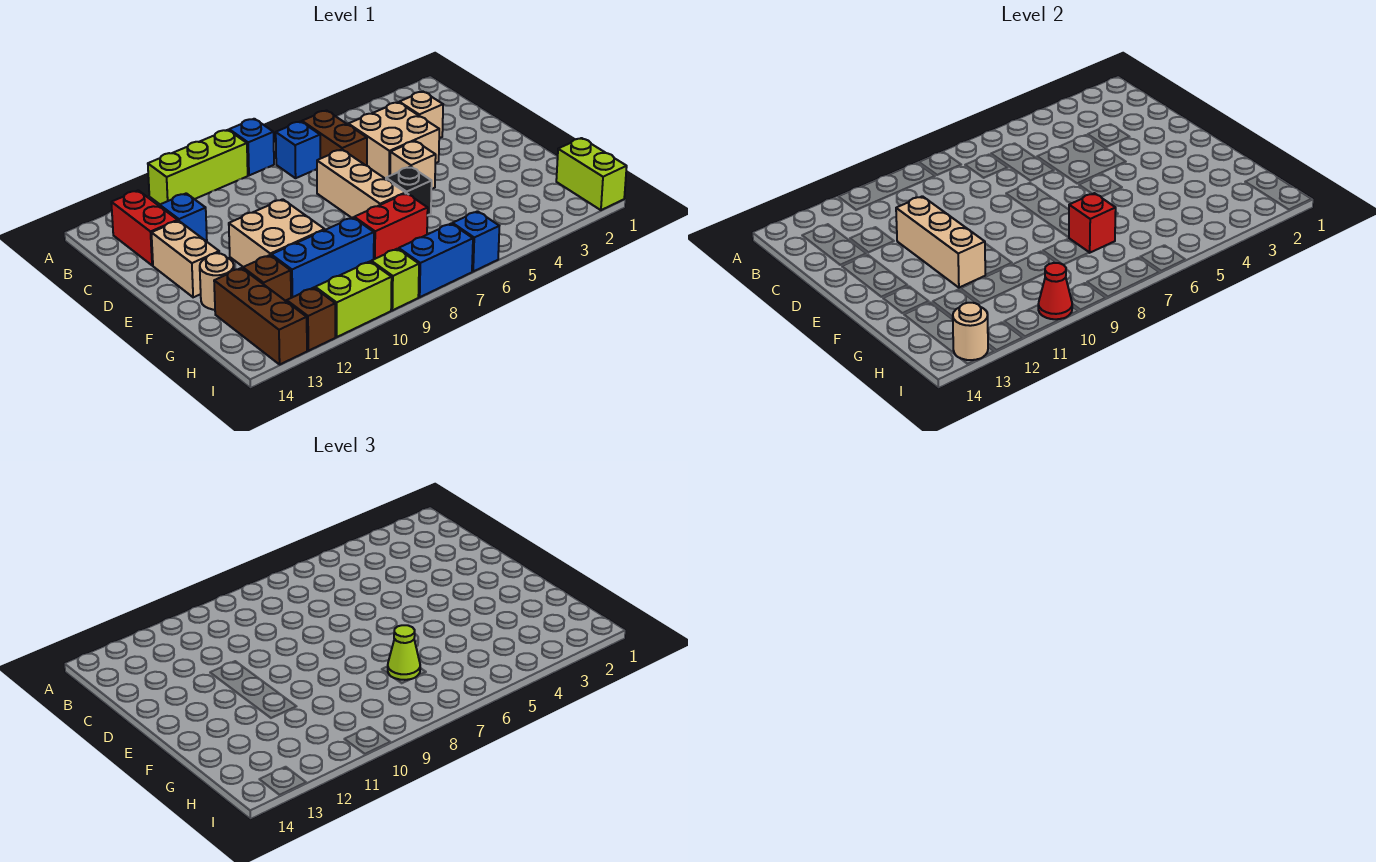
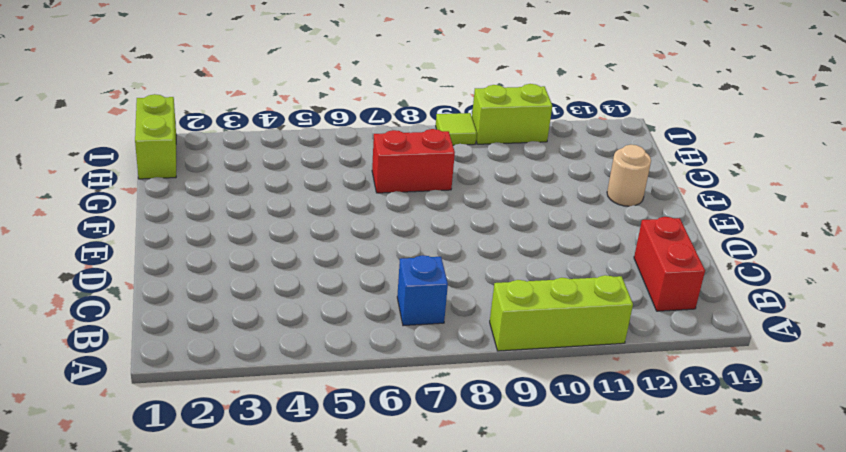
lime 1x1 tile [436,113,477,145] -> lime 1x1 brick [371,249,419,310]
none -> blue 1x1 brick [229,119,274,175]
none -> brown 1x2 brick [302,111,367,166]
none -> tan 1x1 brick [399,92,443,138]

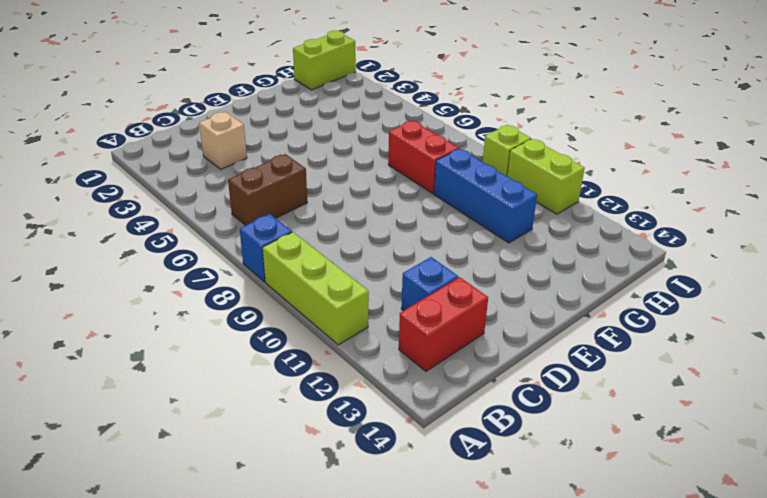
none -> blue 1x1 brick [276,121,320,178]
none -> tan 2x2 brick [348,102,439,179]
none -> tan 1x3 brick [317,150,405,218]

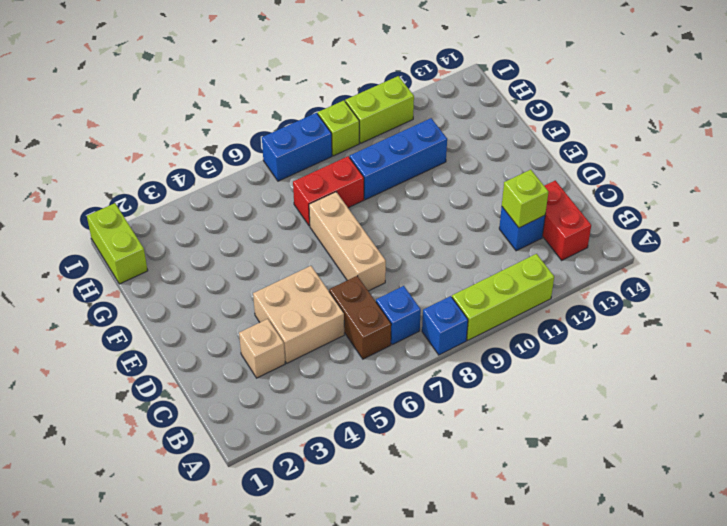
lime 1x1 brick [502,170,548,228] -> none
none -> tan 1x2 brick [152,221,219,297]
none -> tan 1x1 brick [390,141,436,189]
none -> tan 2x2 brick [229,199,325,267]

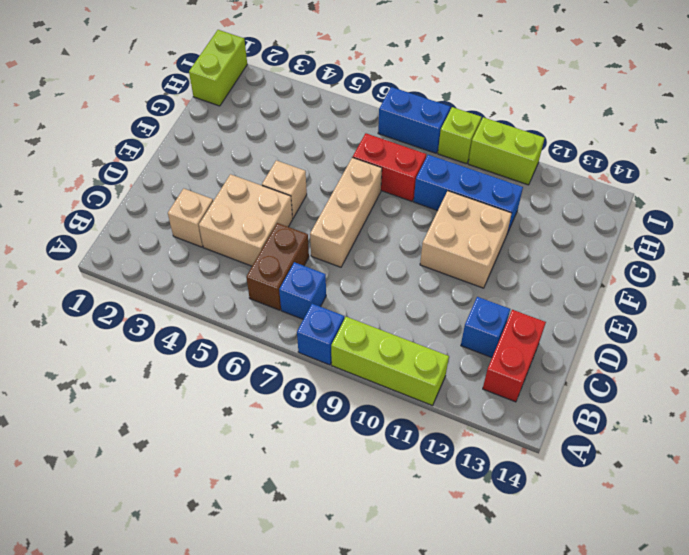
none -> tan 1x2 brick [152,221,219,297]
none -> black 1x1 brick [386,167,432,216]
none -> tan 1x1 round brick [200,253,234,310]

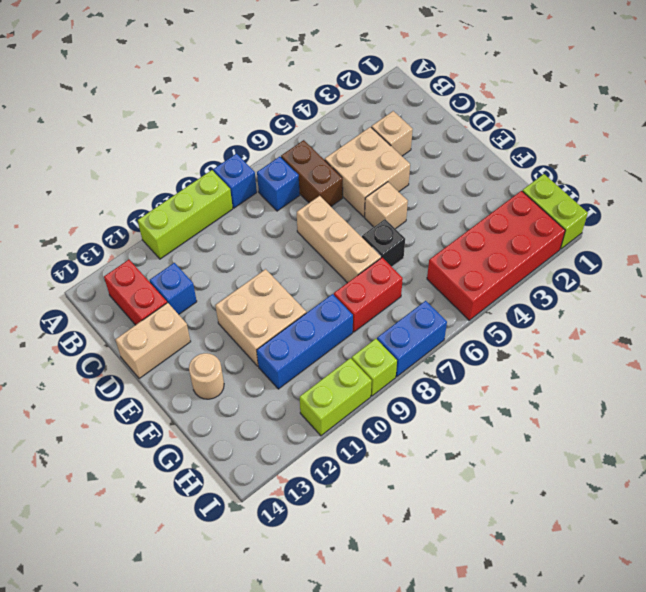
tan 1x2 brick [115,303,191,379] -> tan 1x2 brick turned to [152,221,219,297]
red 2x4 brick [427,191,565,320] -> none
none -> brown 1x1 brick [243,255,291,302]
none -> brown 1x3 brick [214,268,307,364]
none -> blue 1x1 brick [452,211,499,271]

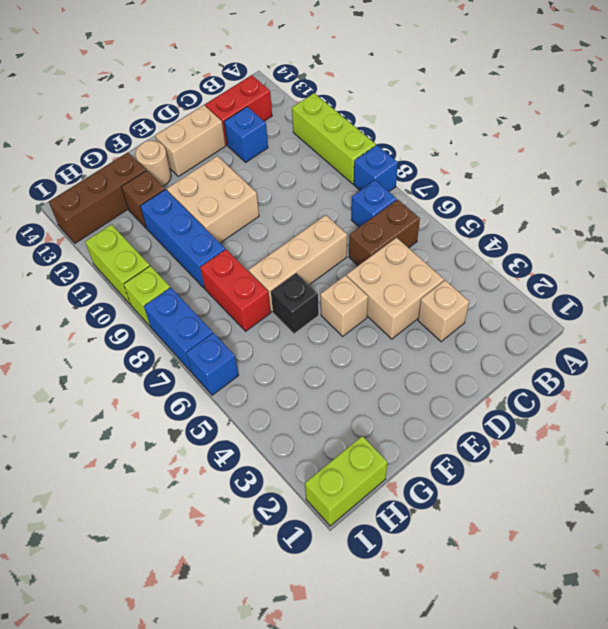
none -> brown 1x1 brick [287,288,335,351]
none -> tan 1x3 brick [896,196,985,288]
none -> red 1x1 brick [1069,193,1116,253]

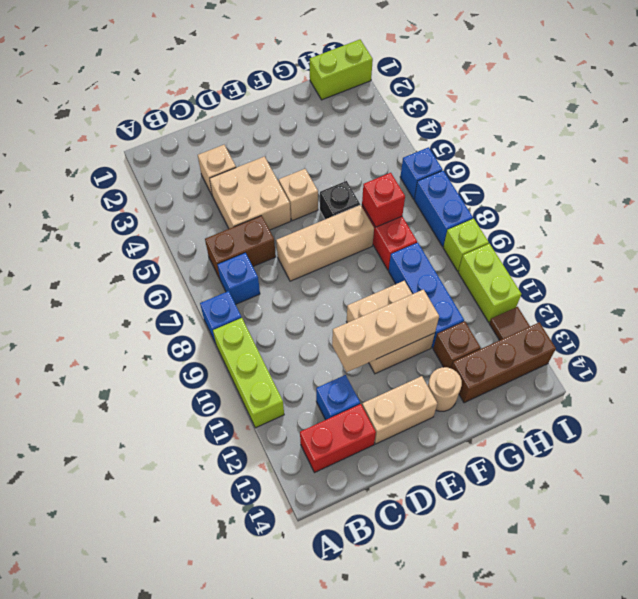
brown 1x1 tile [489,307,530,340] -> brown 1x1 brick [287,288,335,351]
none -> red 1x1 cone [1038,263,1072,319]
none -> tan 1x1 round brick [952,303,988,360]
none -> lime 1x1 cone [388,625,420,680]

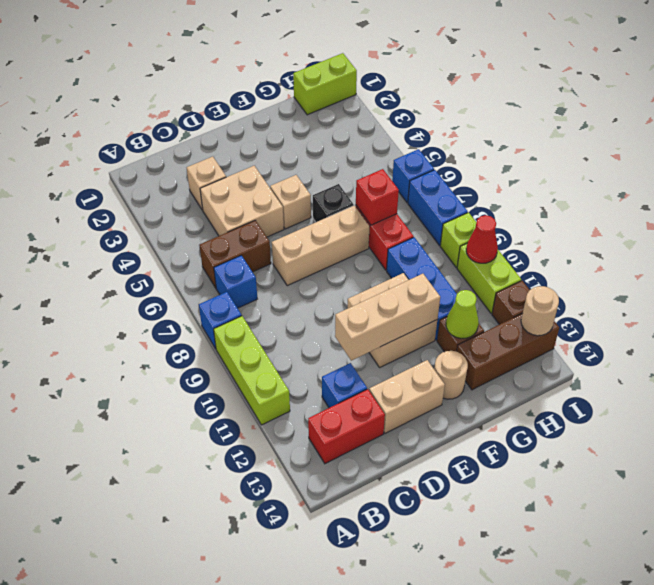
lime 1x1 cone [446,290,479,339] -> lime 1x1 cone moved to [388,625,420,680]

